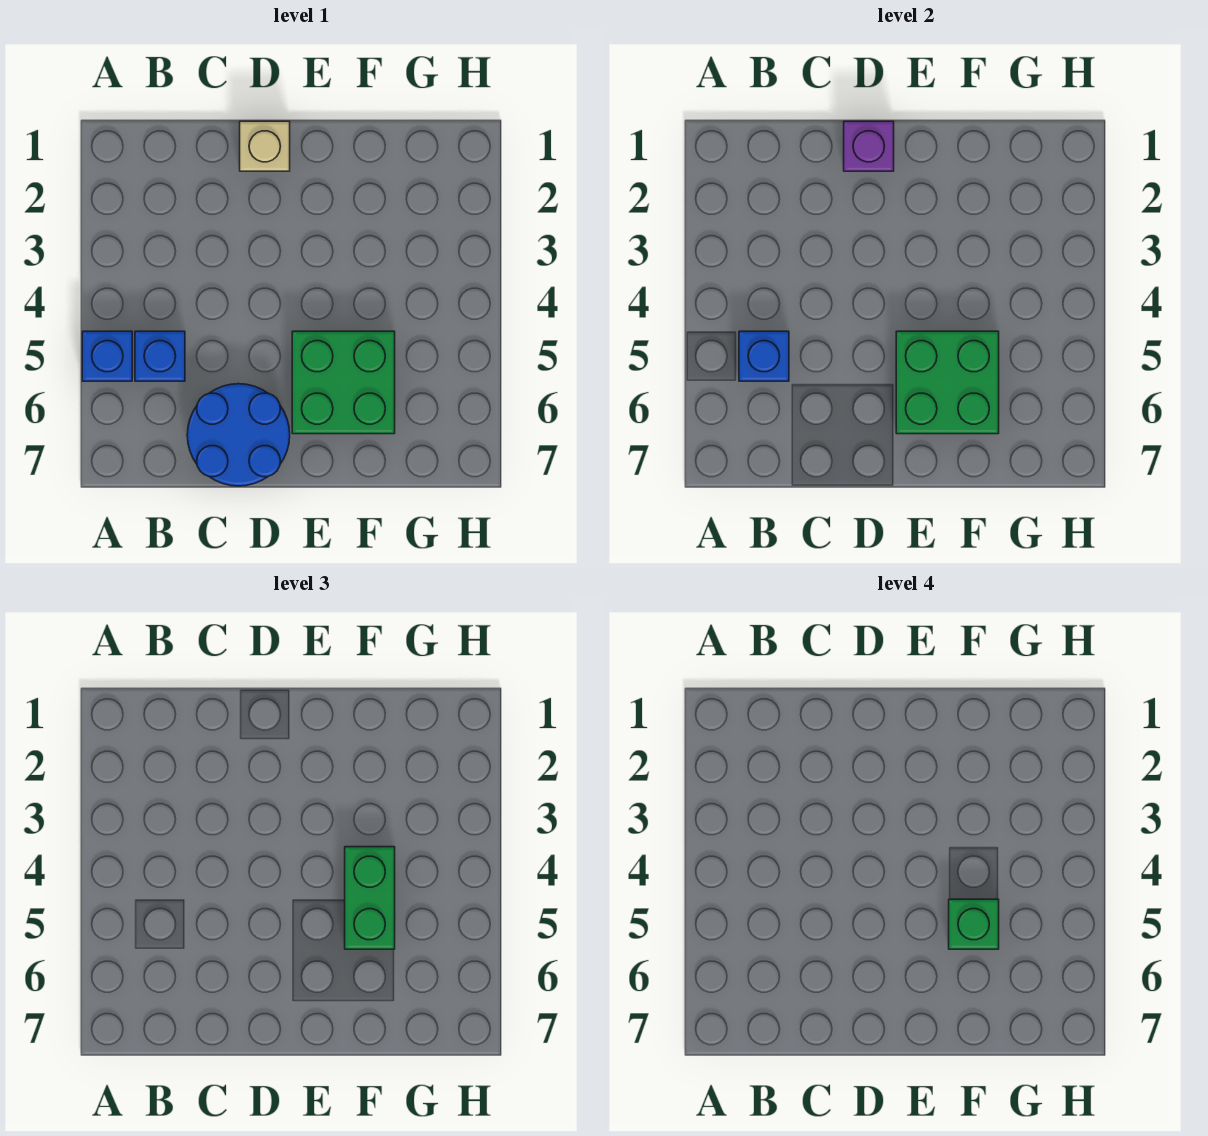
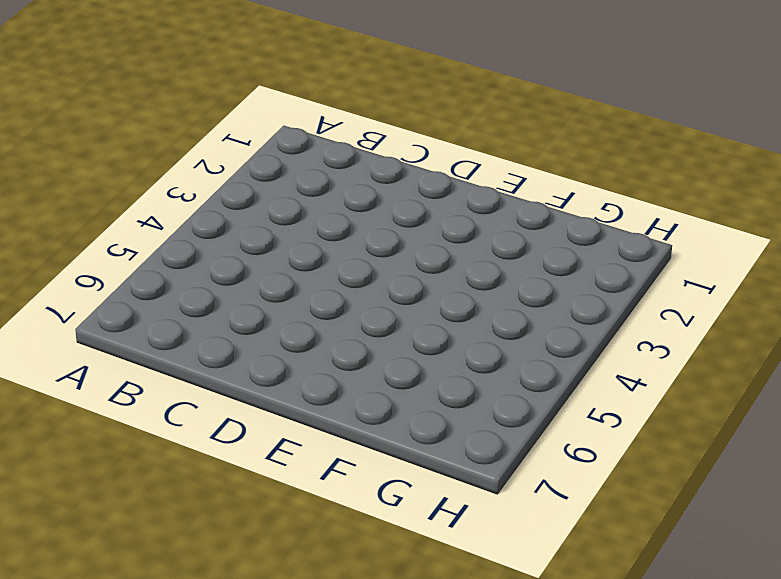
none -> blue 1x1 brick [82,331,132,381]
none -> blue 1x1 brick [135,331,185,381]

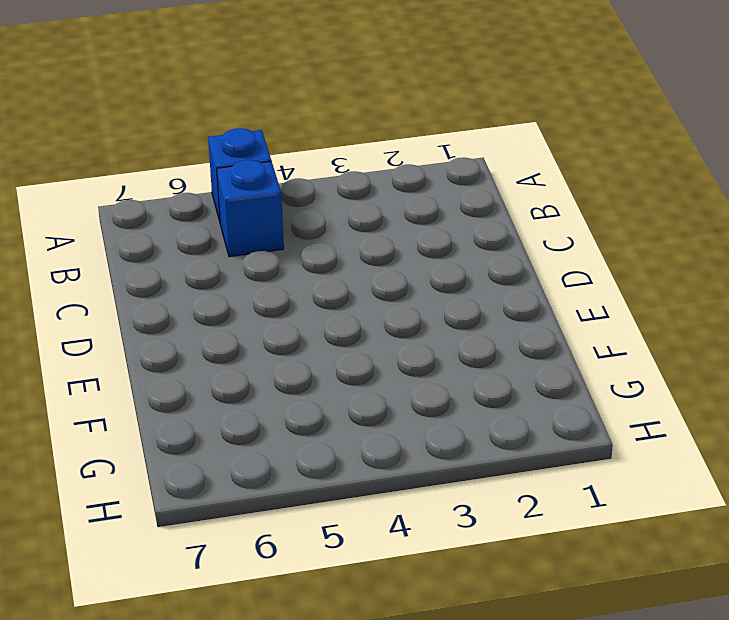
none -> blue 2x2 round brick [187,384,290,486]
none -> tan 1x1 brick [240,121,290,171]

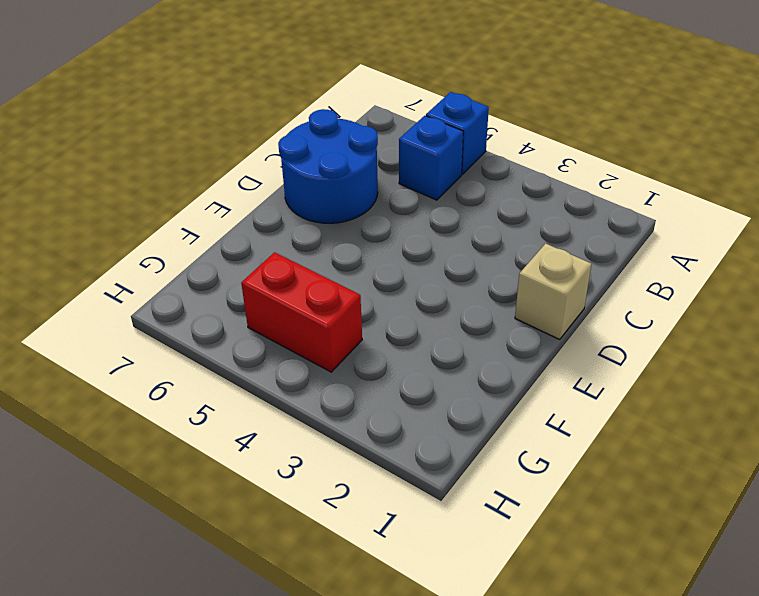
red 1x2 brick [241,252,362,372] -> none
none -> green 2x2 brick [292,331,395,434]
none -> blue 1x1 brick [739,331,789,381]

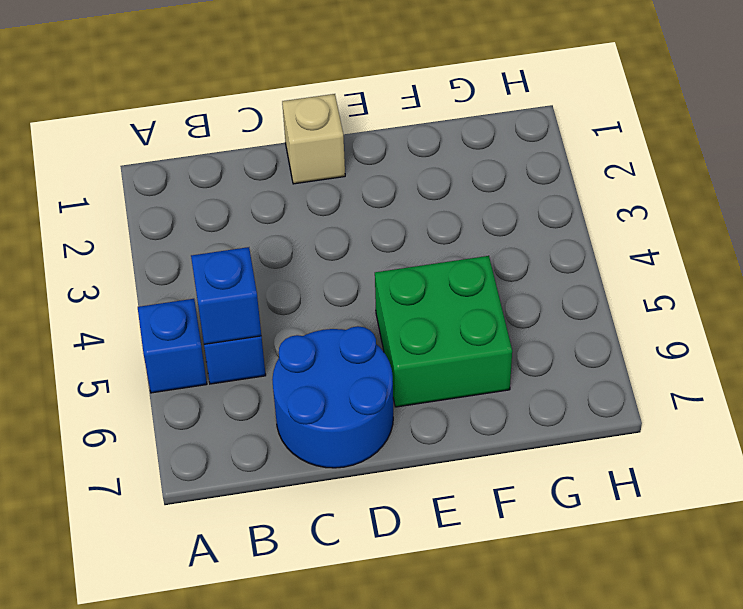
none -> purple 1x1 brick [844,121,894,171]
none -> green 2x2 brick [896,331,999,434]

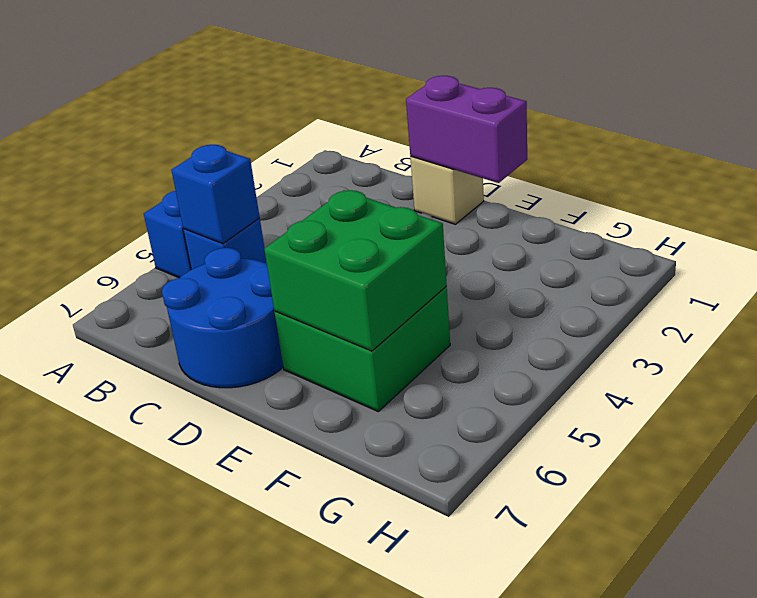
purple 1x2 brick [406,76,527,183] -> purple 1x1 brick [844,121,894,171]
none -> green 1x2 brick [345,847,395,949]
none -> green 1x1 brick [949,899,999,949]

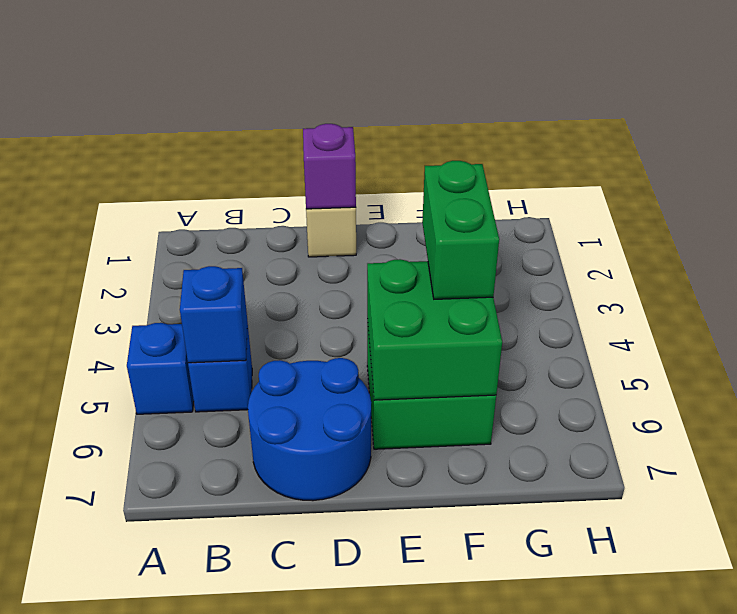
none -> green 1x1 brick [949,899,999,949]

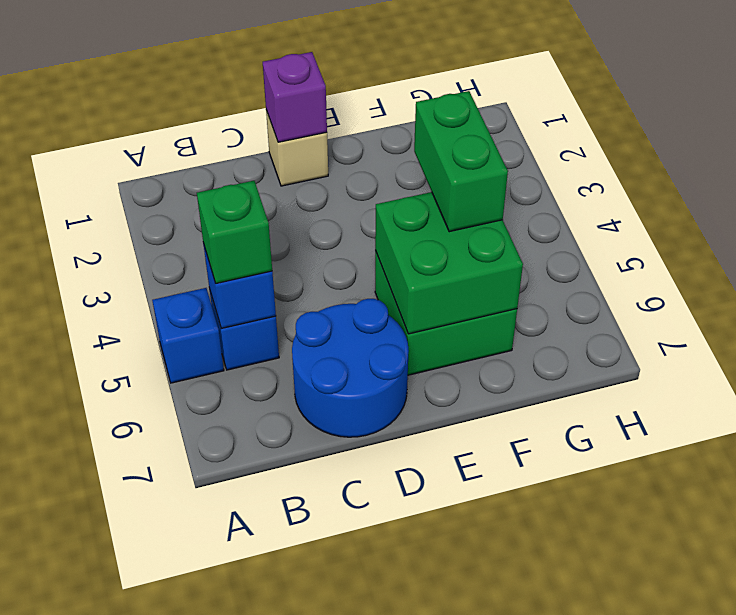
green 1x1 brick [197,181,272,283] -> green 1x1 brick moved to [949,899,999,949]

